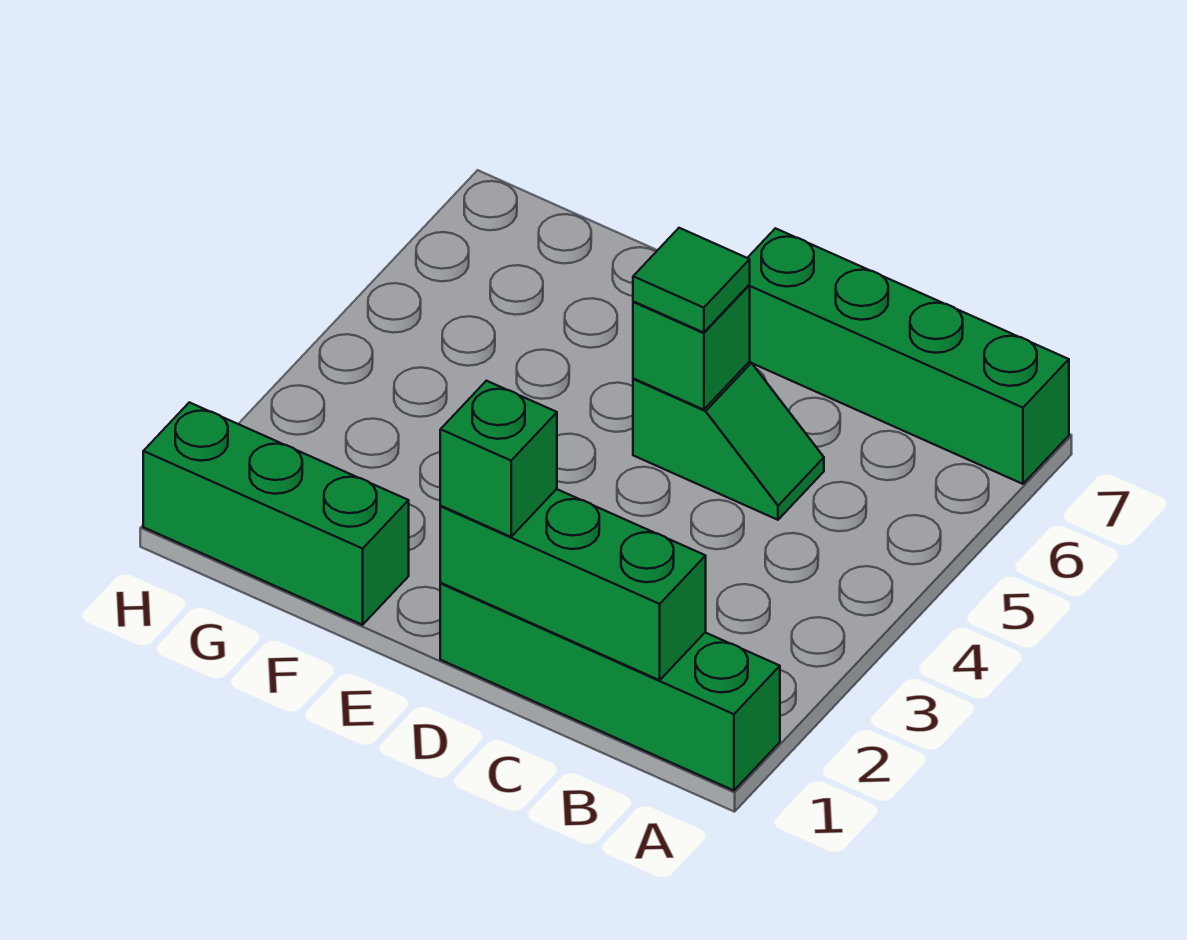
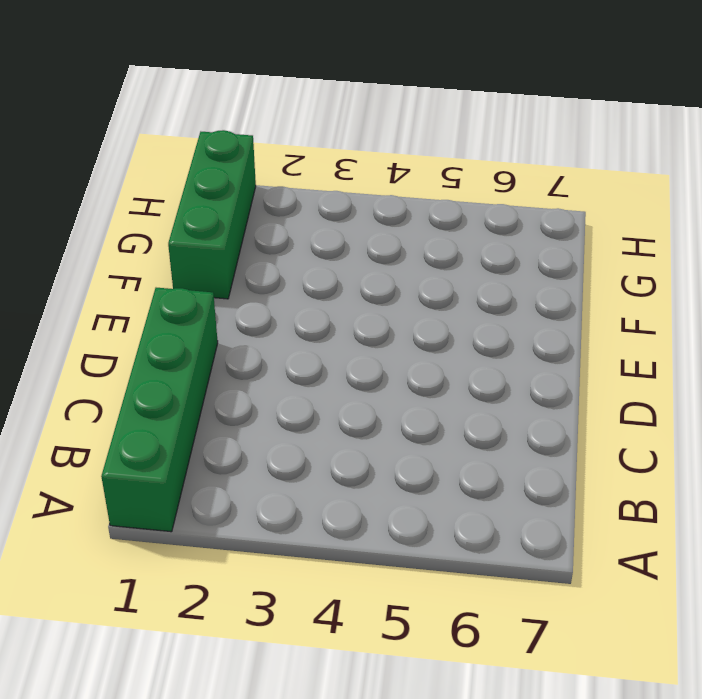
none -> green 1x4 brick [748,228,1069,484]
none -> green 1x2 slope [633,362,824,520]

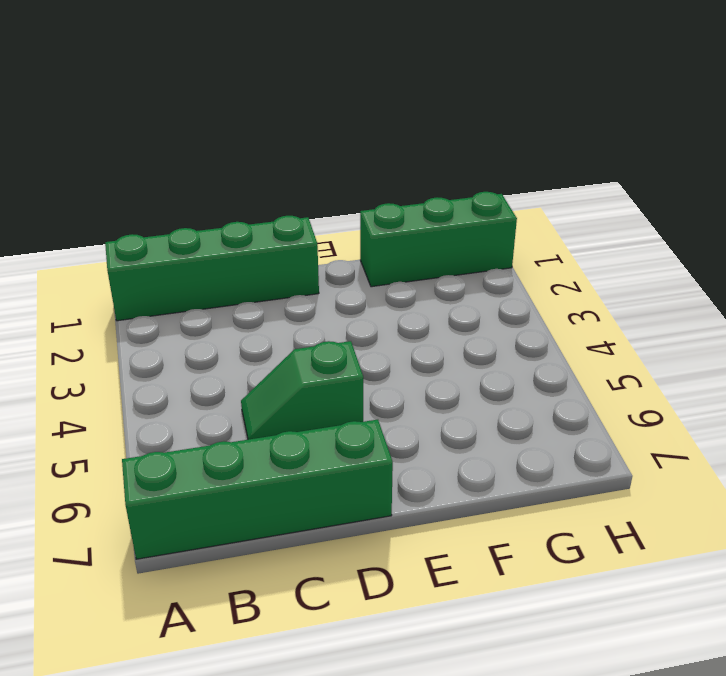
none -> green 1x3 brick [440,489,706,680]
none -> green 1x1 brick [633,285,750,410]

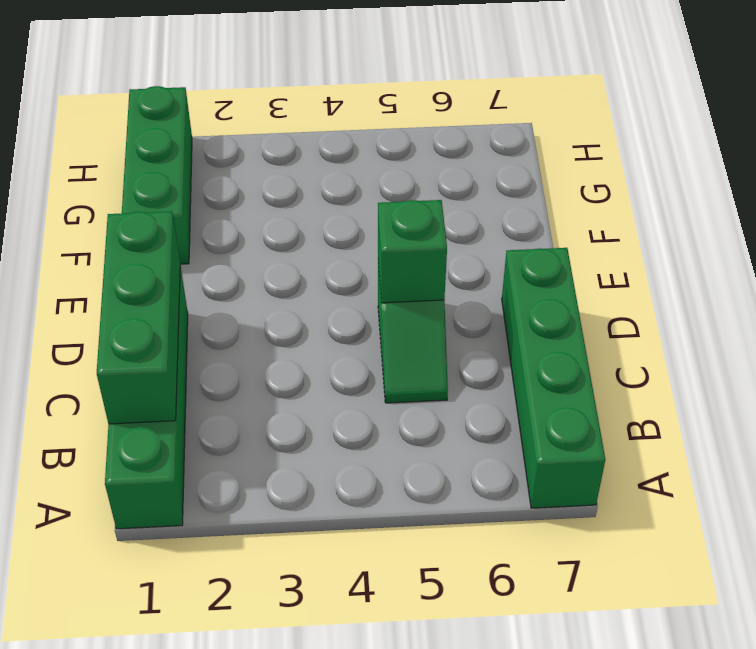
none -> green 1x1 brick [440,381,557,537]
none -> green 1x1 tile [633,228,750,333]

